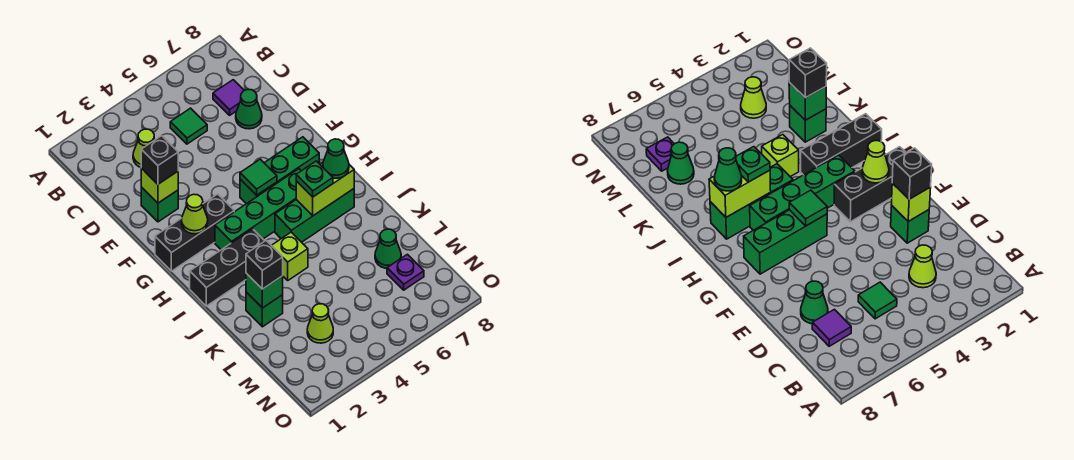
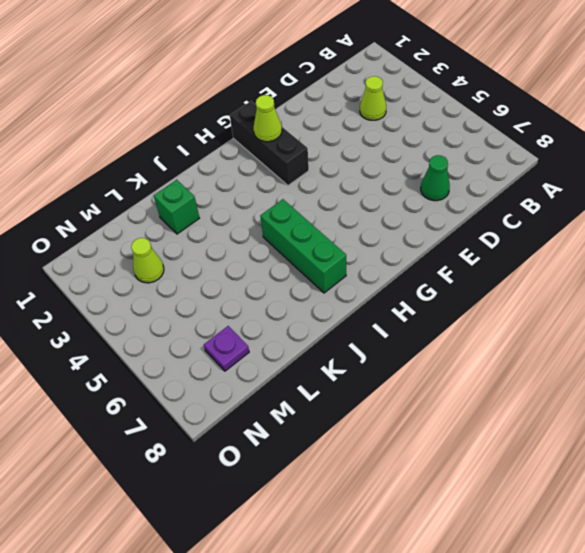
none -> green 1x1 tile [170,108,207,144]
none -> purple 1x1 tile [213,80,244,115]
none -> green 1x1 brick [141,187,178,222]

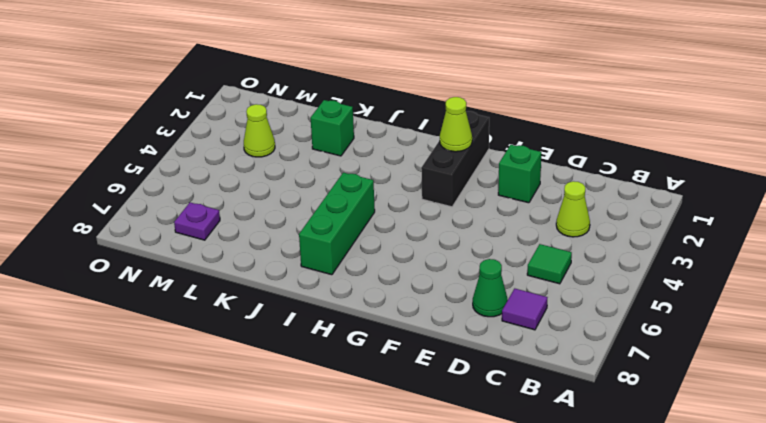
none -> green 1x3 brick [240,137,319,204]
none -> green 1x4 brick [215,169,301,250]
none -> black 1x3 brick [190,229,264,306]

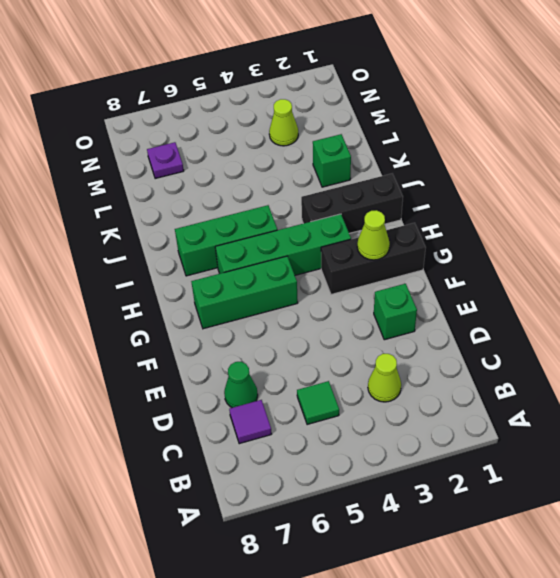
none -> lime 1x1 brick [271,232,308,280]
none -> green 1x1 cone [375,229,401,268]
none -> lime 1x1 brick [141,168,178,203]

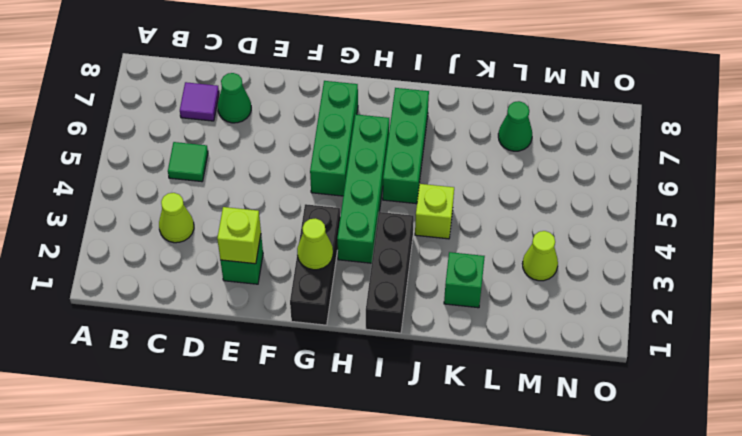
none -> purple 1x1 plate [387,254,424,290]
none -> green 1x1 tile [240,159,277,195]
none -> lime 1x2 brick [296,163,354,216]

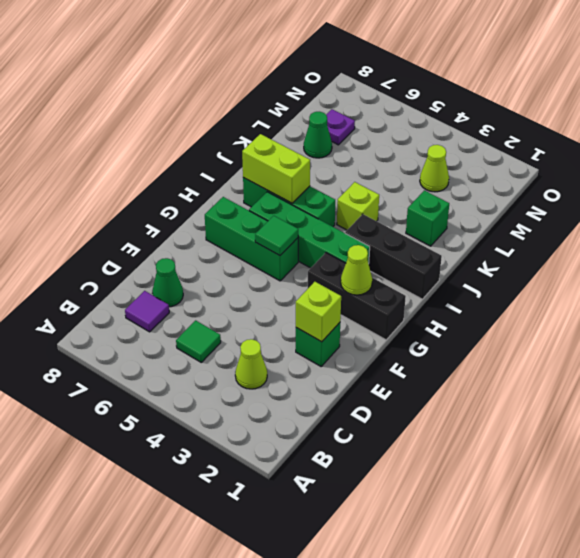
none -> green 1x1 brick [246,273,283,308]
none -> black 1x1 brick [141,136,178,184]
none -> green 1x1 plate [296,161,333,197]

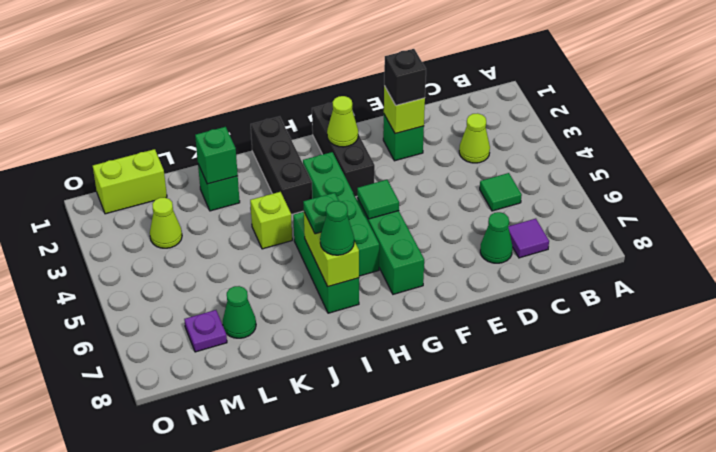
lime 1x2 brick [93,149,167,214] -> none
none -> black 1x1 brick [246,241,283,289]

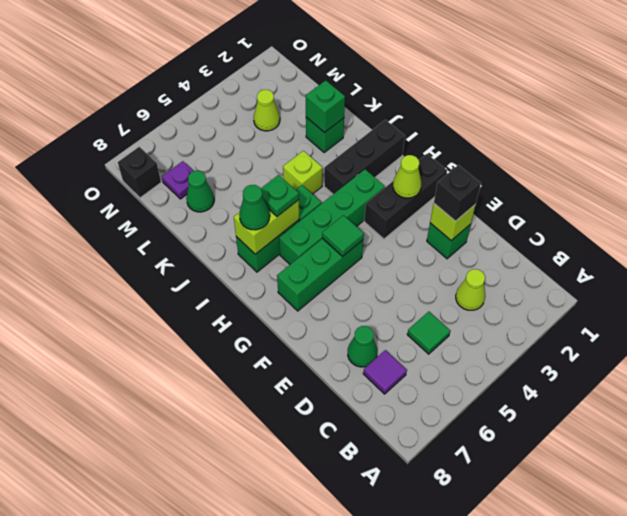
black 1x1 brick [118,147,161,198] -> black 1x1 brick moved to [246,241,283,289]

